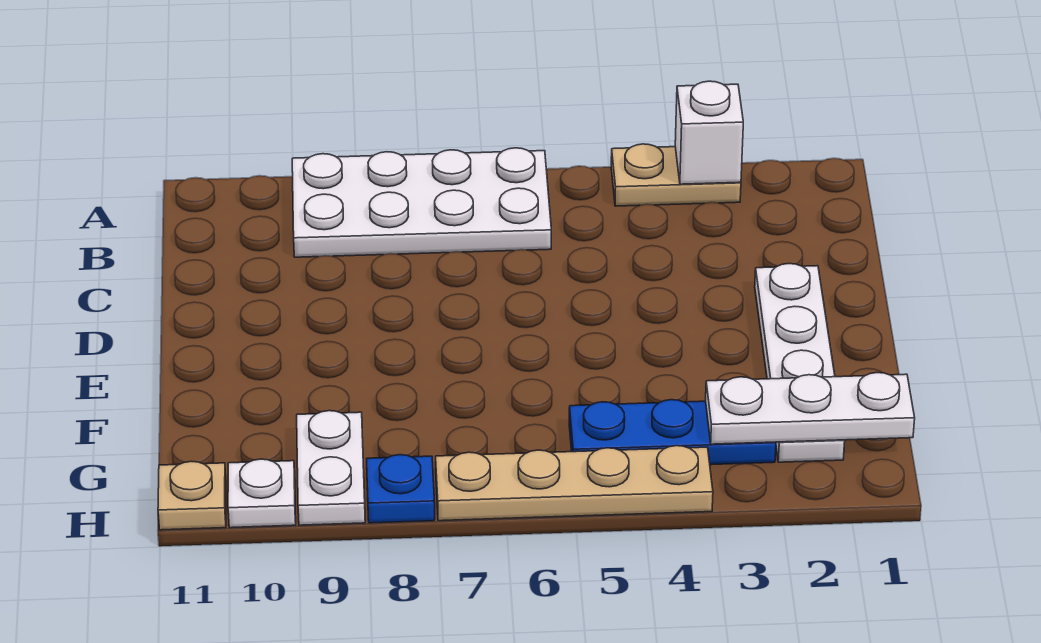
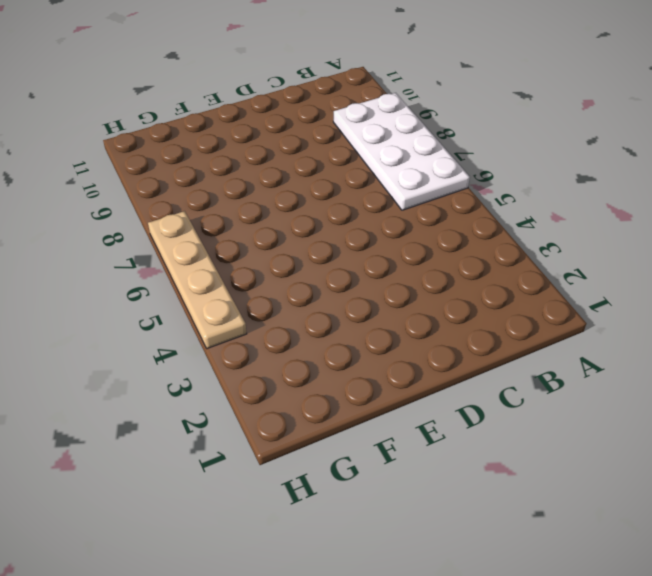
none -> tan 1x2 plate [611,144,741,206]
none -> white 1x4 plate [755,264,845,462]

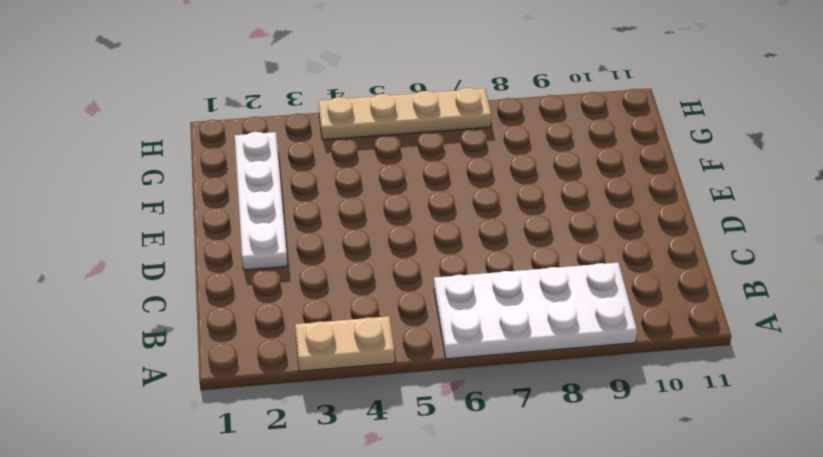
none -> blue 1x3 plate [569,400,776,465]
none -> white 1x2 plate [297,411,365,525]

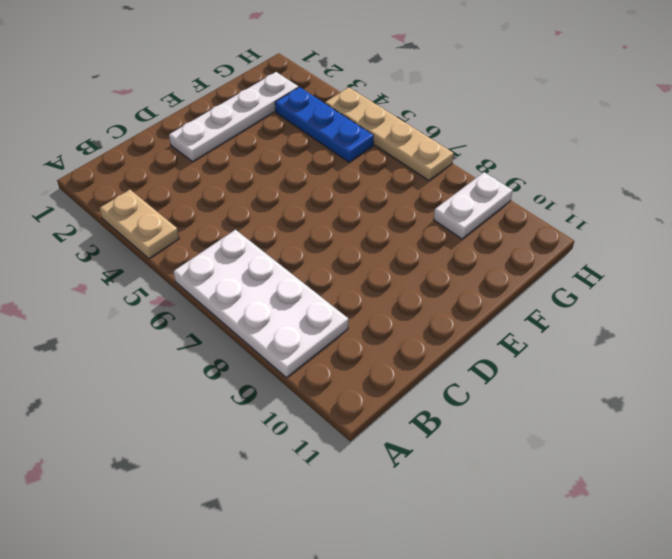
none -> blue 1x1 plate [367,455,435,523]
none -> white 1x1 plate [228,459,296,528]

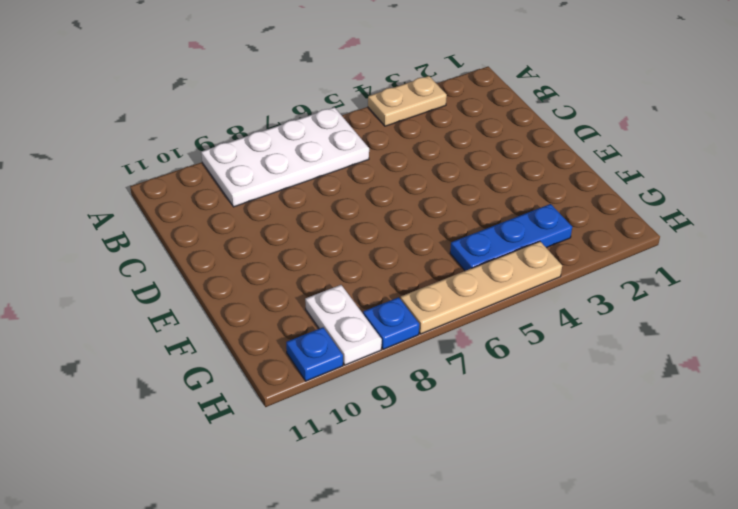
blue 1x1 plate [286,327,343,381] -> white 1x1 plate [228,459,296,528]
none -> white 1x4 plate [755,264,845,462]
none -> tan 1x1 plate [158,461,226,530]

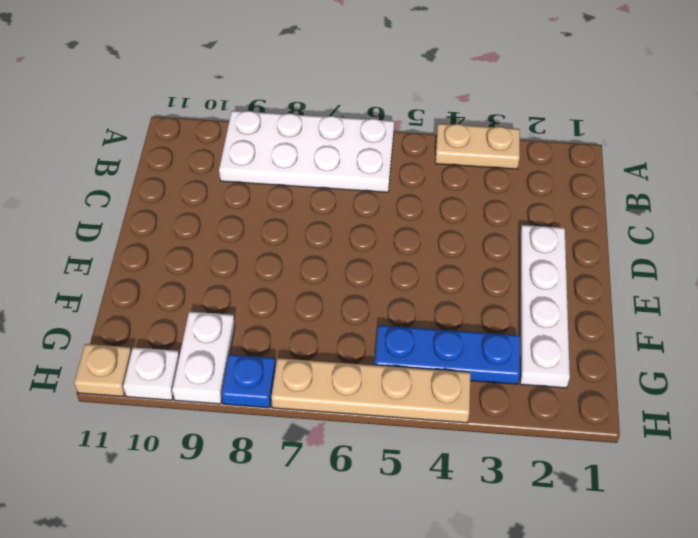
none -> white 1x1 brick [675,81,743,184]
none -> white 1x3 plate [706,373,915,444]

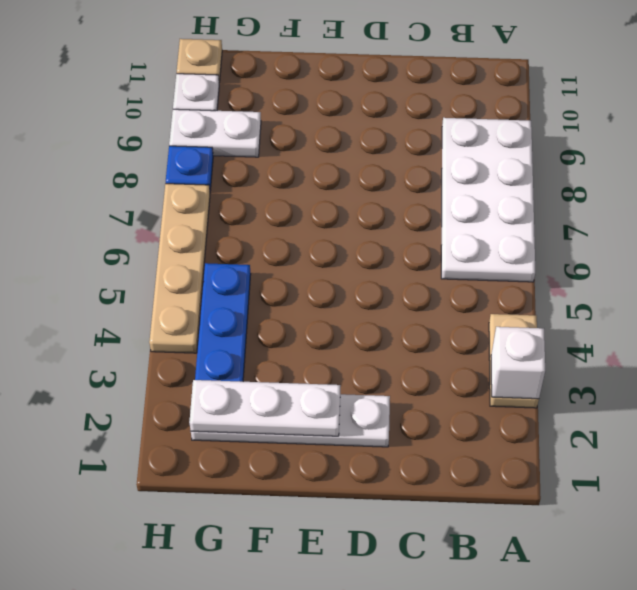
white 1x3 plate [189,380,340,436] -> white 1x3 plate turned to [706,373,915,444]

